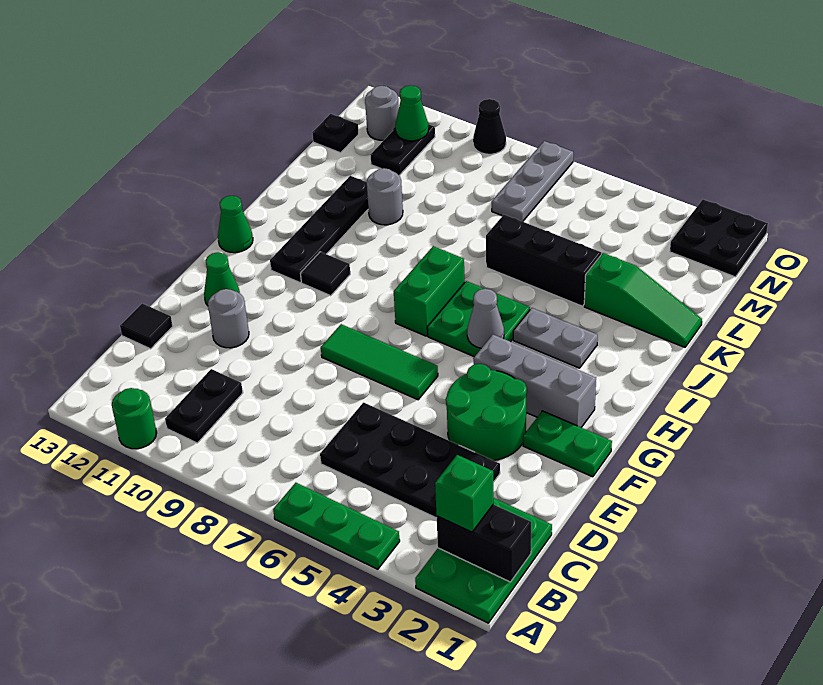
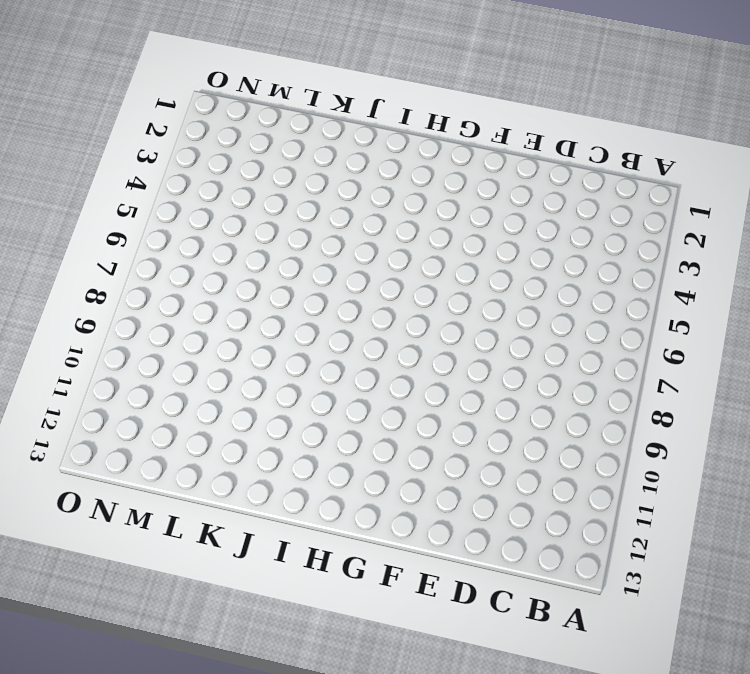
none -> green 2x3 plate [415,498,552,623]
none -> green 1x3 plate [273,483,400,569]
none -> green 1x1 round brick [112,388,157,449]
none -> black 1x2 plate [165,369,243,443]

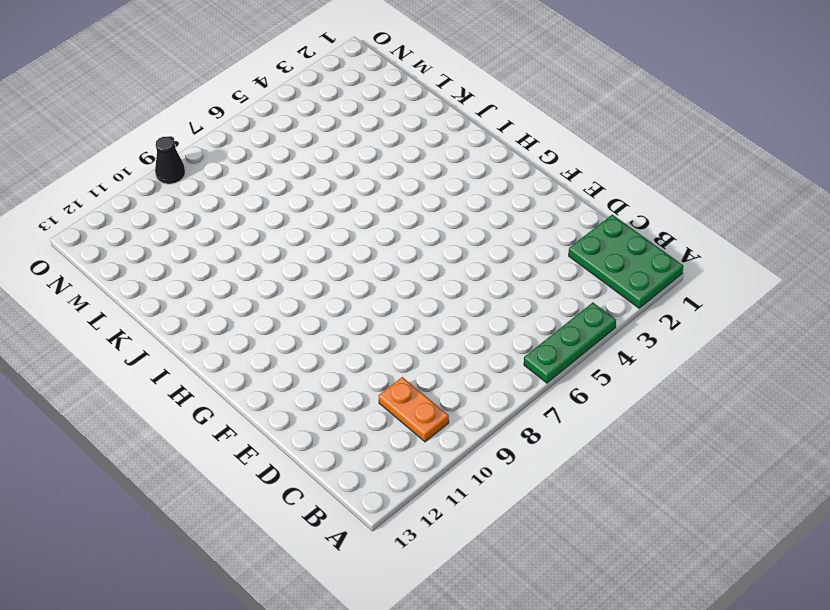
orange 1x2 plate [379,377,449,442] -> black 1x2 plate [165,369,243,443]
none -> green 1x1 round brick [112,388,157,449]
none -> black 2x4 plate [320,403,500,518]
none -> black 1x1 tile [120,303,173,349]
none -> green 2x2 round brick [446,364,527,461]

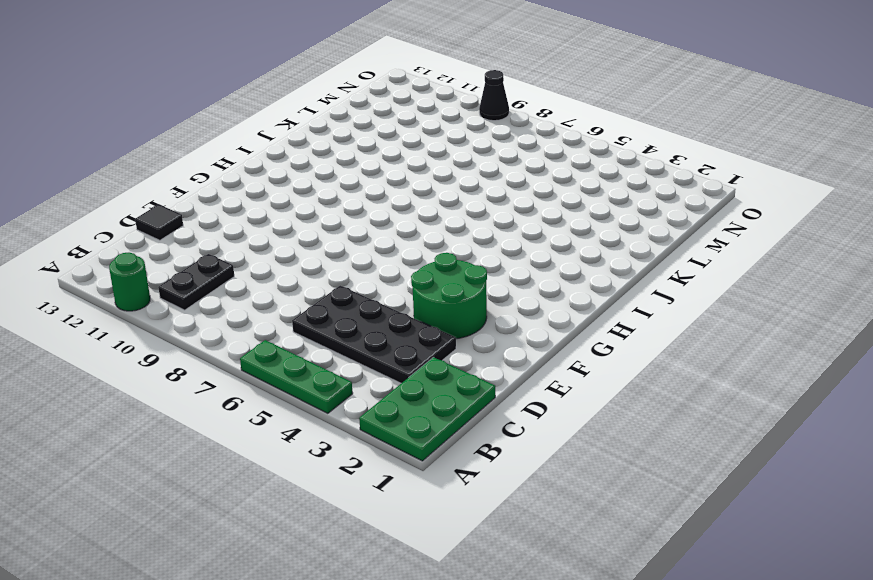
none -> grey 1x1 round brick [208,289,249,348]
none -> green 1x2 plate [523,411,612,477]
none -> green 1x3 tile [321,324,438,400]
none -> green 1x1 cone [204,253,240,306]

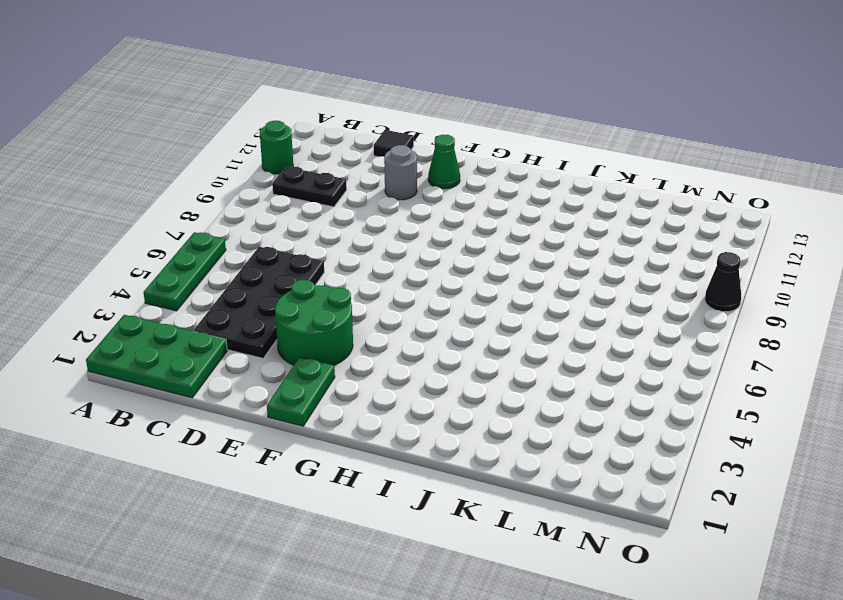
none -> green 1x3 tile [321,324,438,400]
none -> grey 1x3 brick [473,335,596,427]
none -> green 2x2 plate [427,281,530,357]
none -> green 1x2 brick [394,246,465,336]

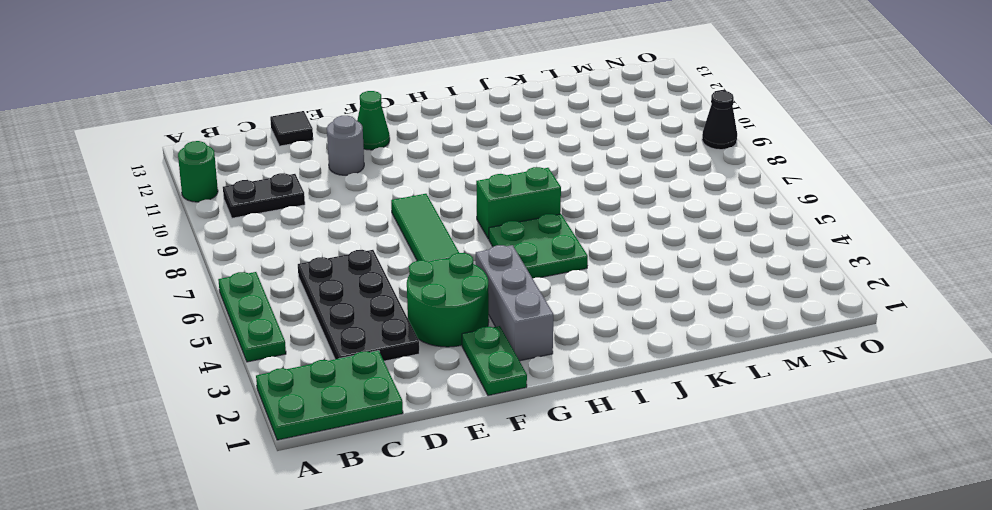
none -> black 1x1 tile [300,252,350,296]
none -> black 1x4 plate [270,176,368,282]
none -> green 1x1 cone [218,196,253,253]
none -> grey 1x2 plate [513,308,598,368]

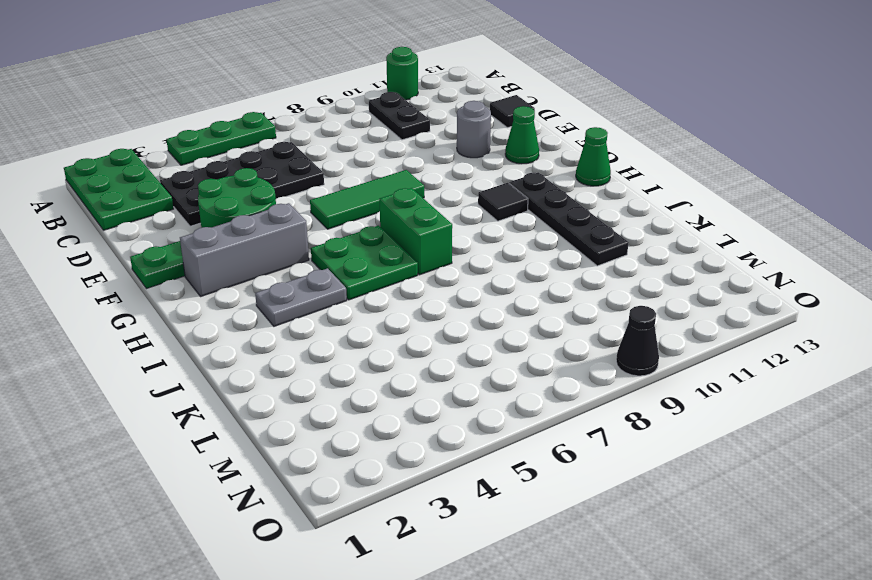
none -> green 1x3 slope [584,253,702,347]
none -> black 1x3 brick [486,215,601,306]
none -> grey 1x1 round brick [367,168,403,225]
none -> grey 1x3 plate [492,141,573,222]

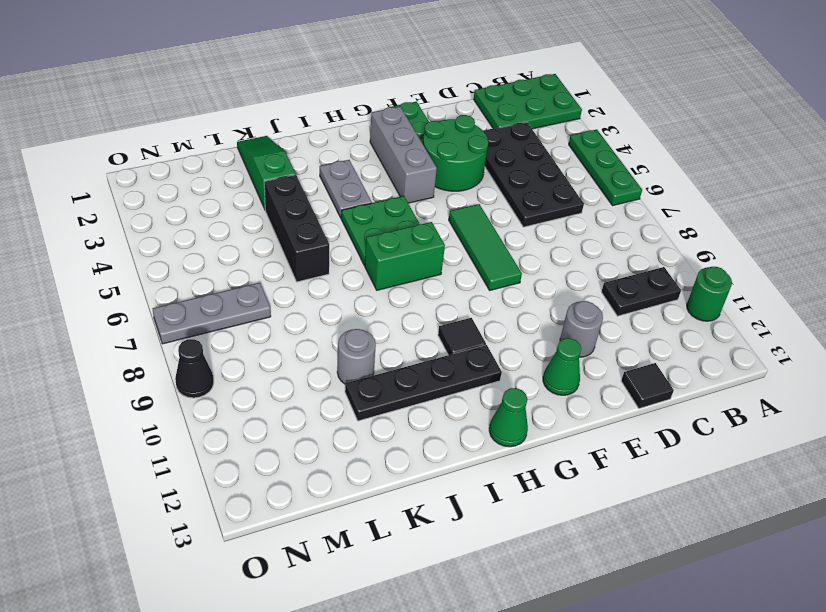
none -> black 1x2 plate [371,124,435,175]
none -> black 1x1 plate [312,114,359,153]
none -> black 2x2 plate [670,199,768,277]
none -> grey 1x1 round brick [365,86,399,140]

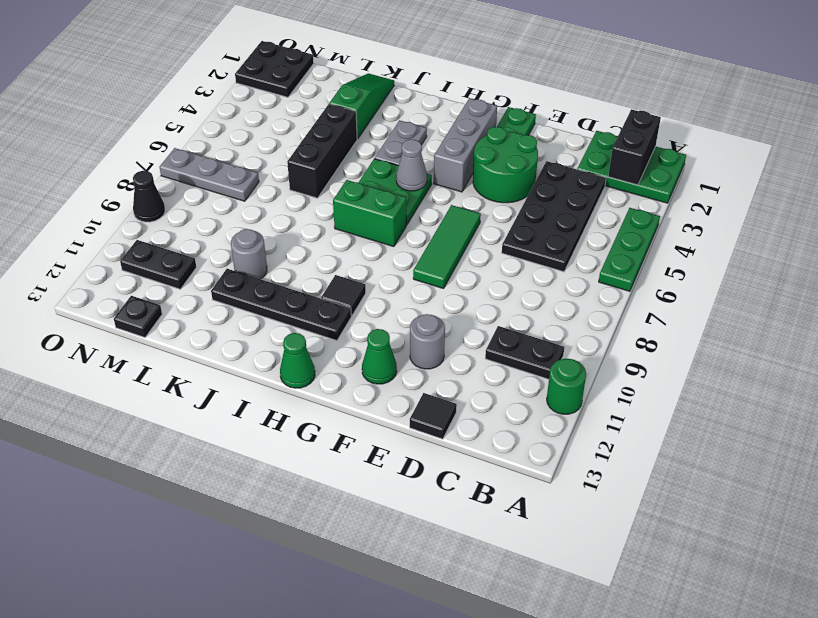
none -> grey 1x1 round brick [365,86,399,140]
none -> green 1x1 cone [395,85,429,141]
none -> green 1x1 brick [435,455,493,532]

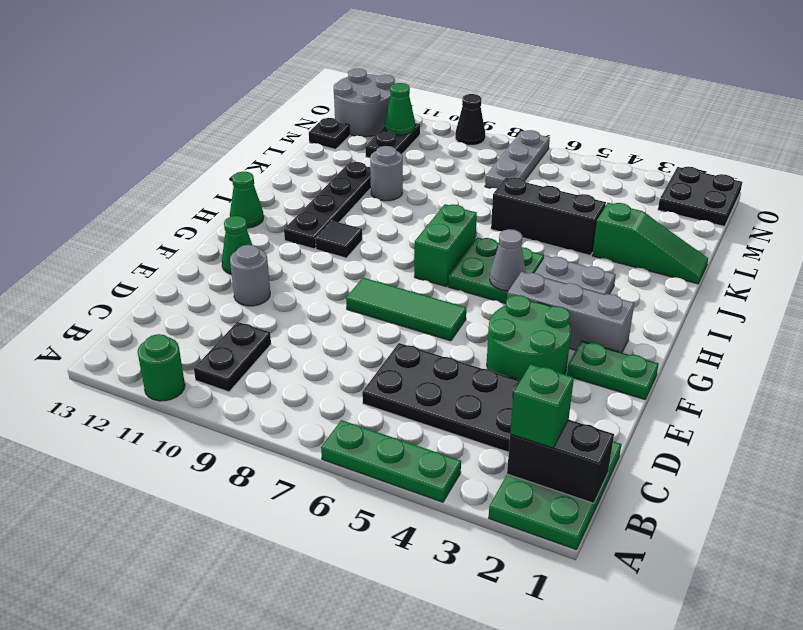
grey 2x2 round brick [334,69,395,137] -> grey 1x1 round brick [365,86,399,140]
none -> black 1x1 tile [120,303,173,349]

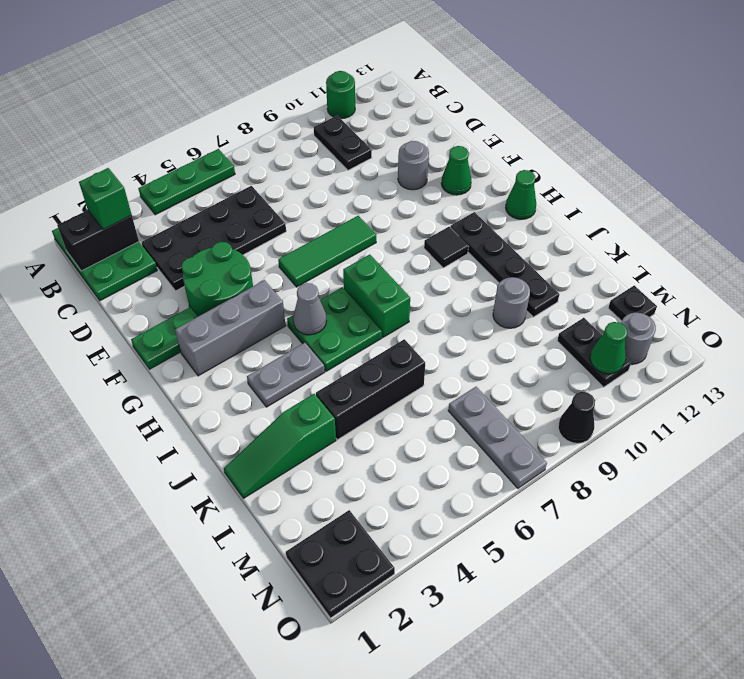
none -> black 1x1 tile [120,303,173,349]

